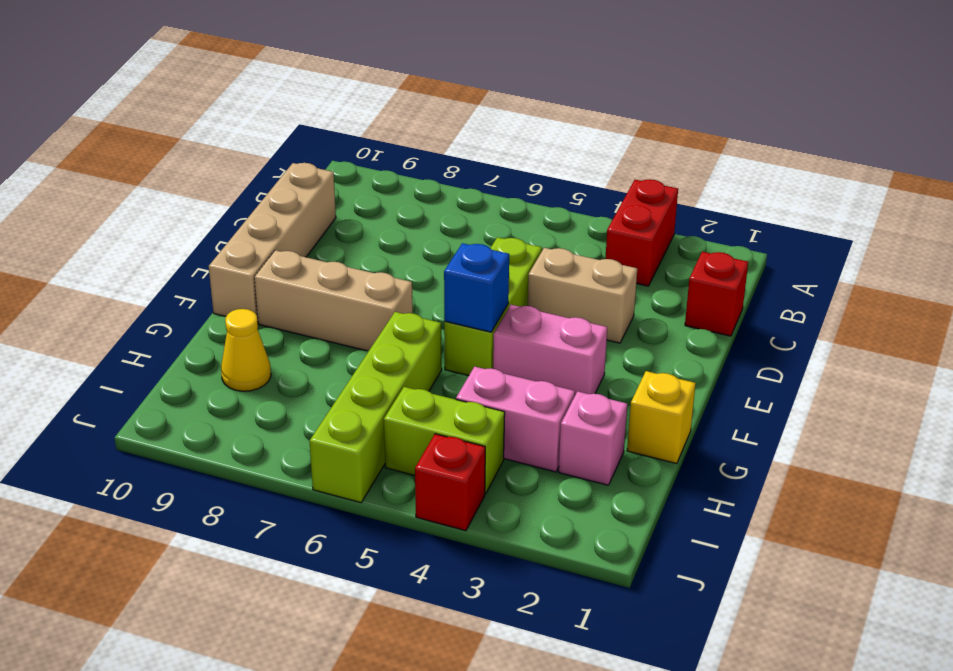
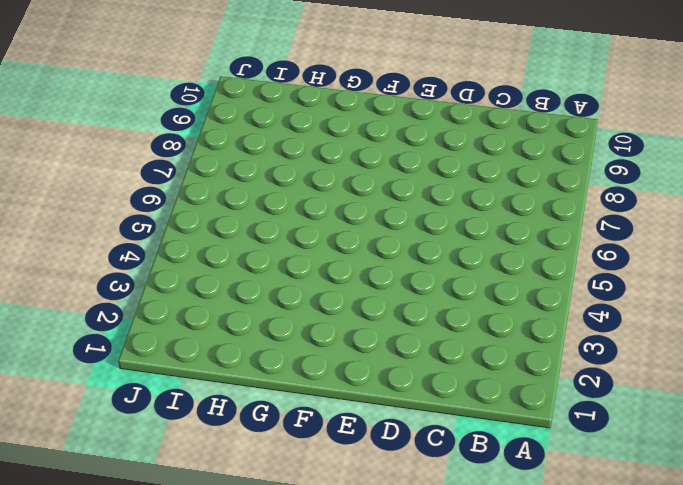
none -> red 1x2 brick [605,179,678,286]
none -> red 1x1 brick [685,252,748,336]
none -> tan 1x4 brick [209,163,336,322]

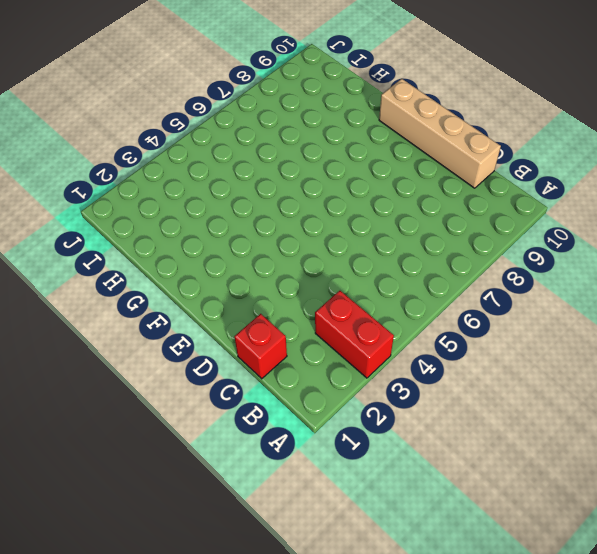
none -> tan 1x2 brick [528,248,637,343]
none -> lime 1x3 brick [444,237,542,376]
none -> pink 1x2 brick [493,305,607,395]

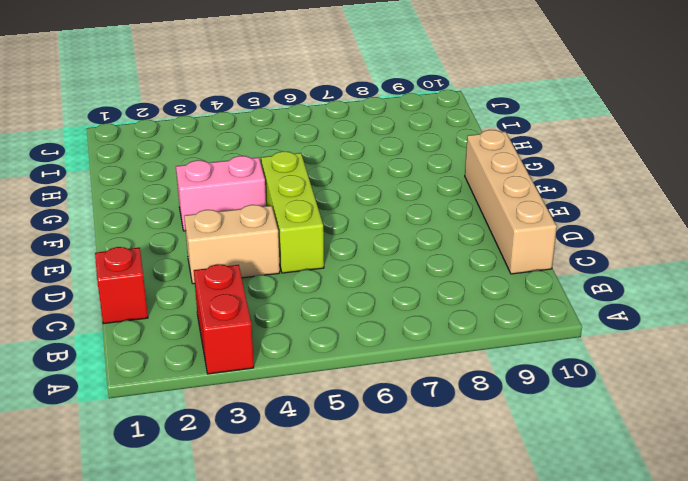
none -> tan 1x3 brick [254,250,413,351]
none -> yellow 1x1 brick [627,371,696,464]
none -> lime 1x4 brick [310,312,442,503]

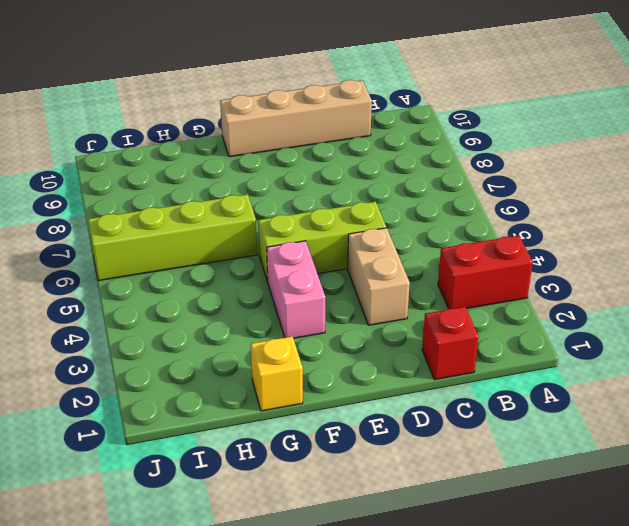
none -> tan 1x3 brick [254,250,413,351]
none -> pink 1x1 brick [559,391,627,485]
none -> pink 1x2 brick [456,367,575,472]

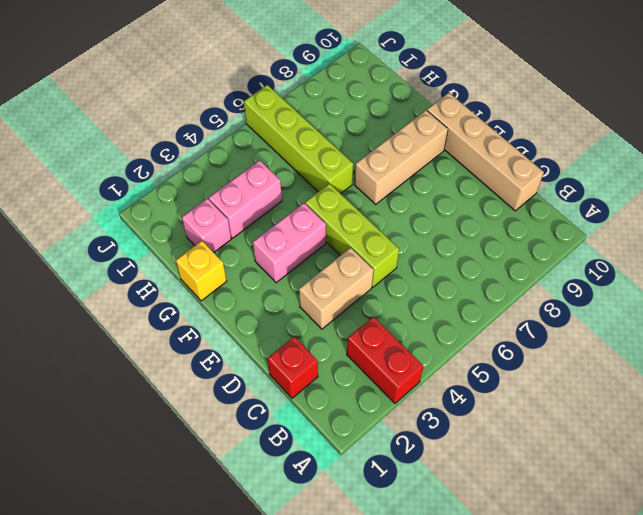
none -> yellow 1x1 cone [221,309,271,391]
none -> lime 1x2 brick [384,387,505,494]
none -> red 1x1 brick [415,434,485,531]

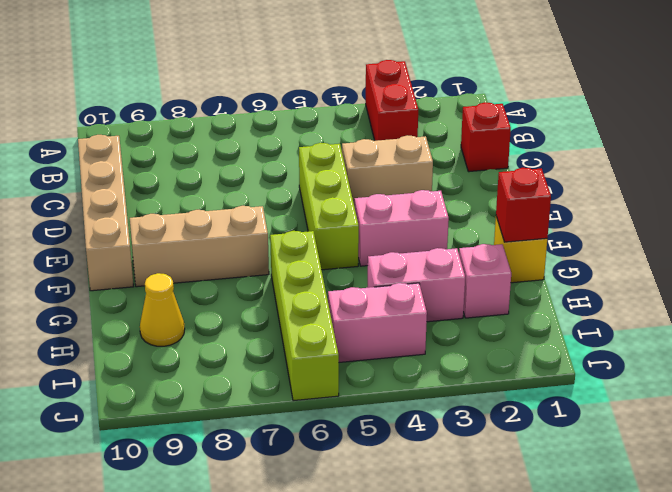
red 1x1 brick [496,168,551,242] -> red 1x1 brick moved to [415,434,485,531]
pink 1x2 brick [328,283,427,362] -> lime 1x2 brick [384,387,505,494]
none -> blue 1x1 brick [444,243,509,332]

